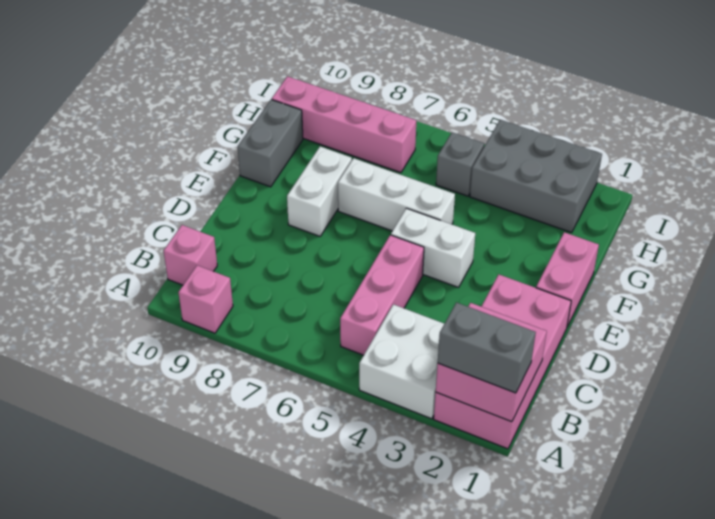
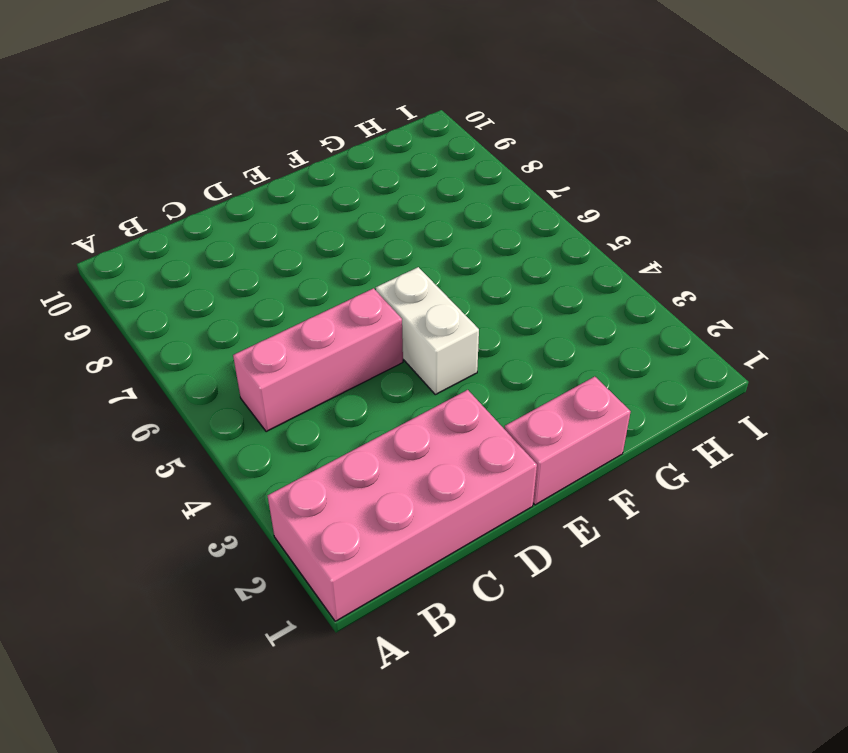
none -> white 2x2 brick [359,304,444,419]
none -> pink 1x1 brick [178,265,233,333]
none -> pink 1x1 brick [164,225,217,285]

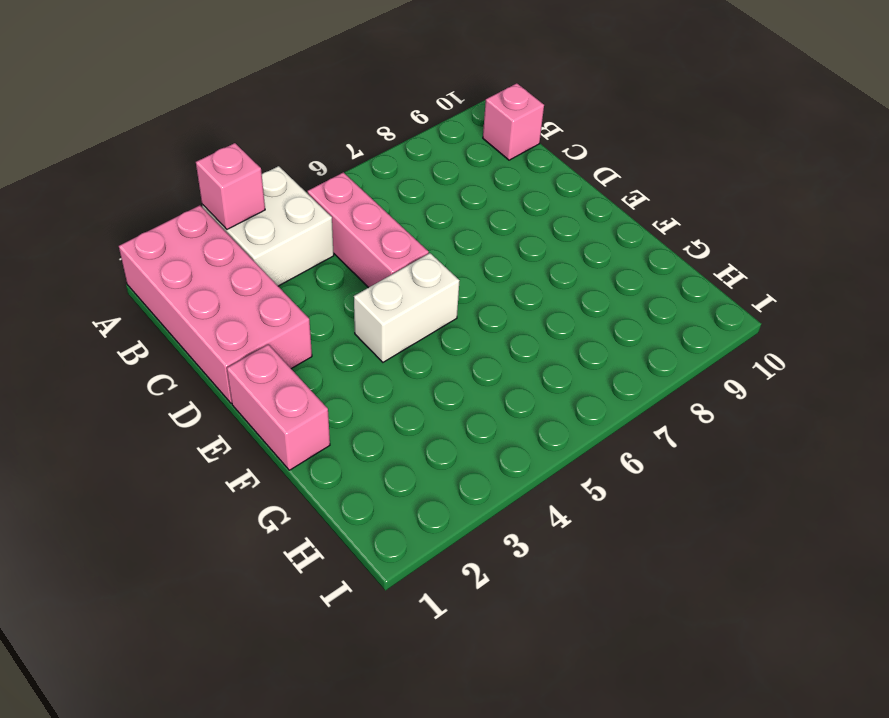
pink 1x1 brick [196,143,265,229] -> pink 1x1 brick moved to [178,265,233,333]
none -> white 1x2 brick [287,147,352,236]
none -> white 1x3 brick [338,158,455,231]
none -> grey 1x2 brick [238,99,303,187]

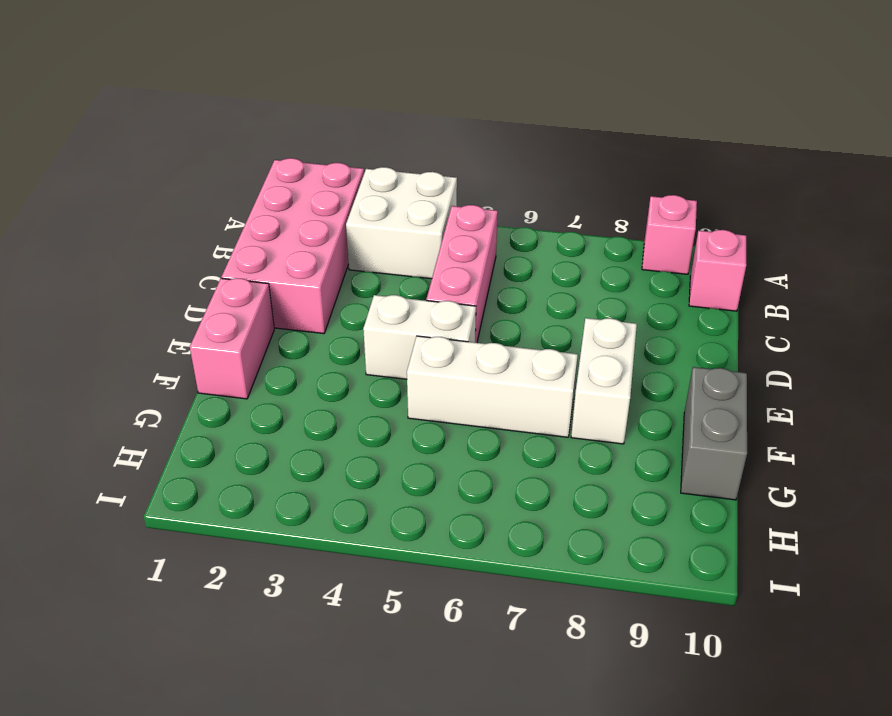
none -> grey 2x3 brick [470,120,602,233]
none -> grey 1x1 brick [436,132,484,196]
none -> pink 1x4 brick [272,76,416,173]

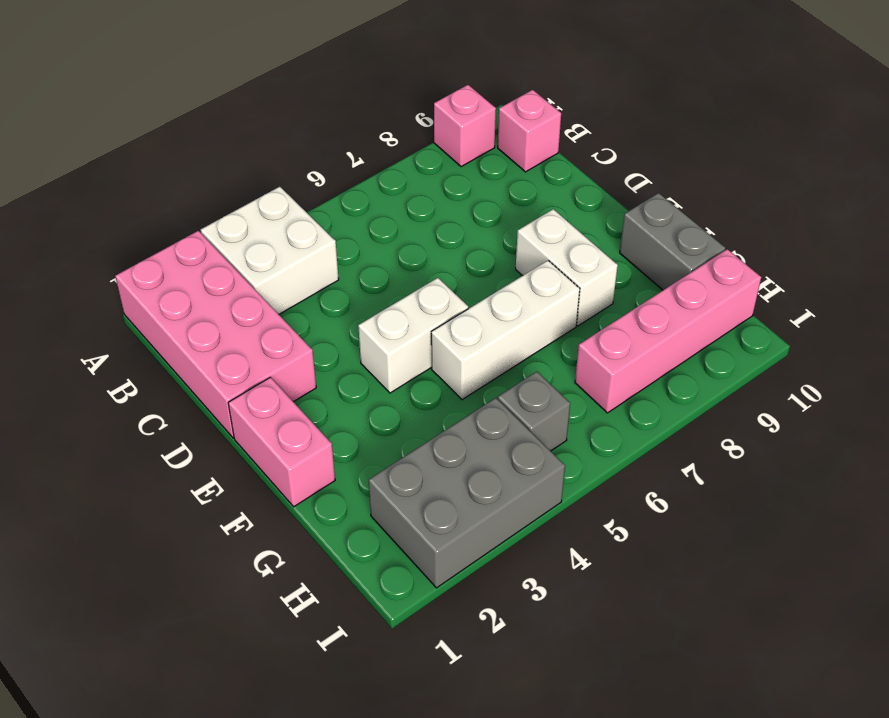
none -> pink 1x3 brick [340,235,424,355]
none -> pink 2x2 brick [436,303,547,422]
none -> grey 1x2 brick [438,302,536,393]

